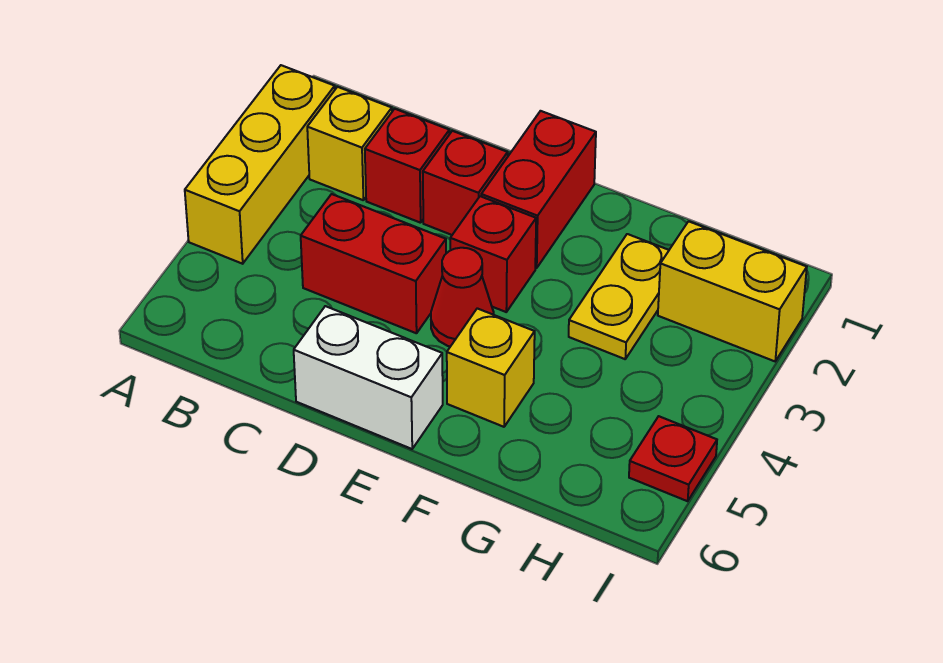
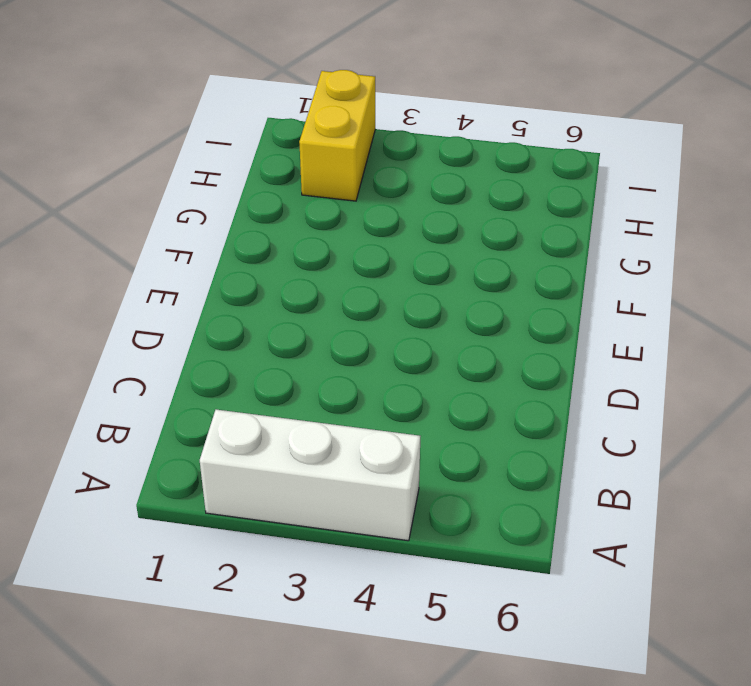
white 1x3 brick [200,409,420,541] -> yellow 1x3 brick [185,65,335,264]
none -> yellow 1x1 brick [307,87,392,200]
none -> red 1x1 brick [365,109,449,223]
none -> red 1x2 brick [301,194,446,333]

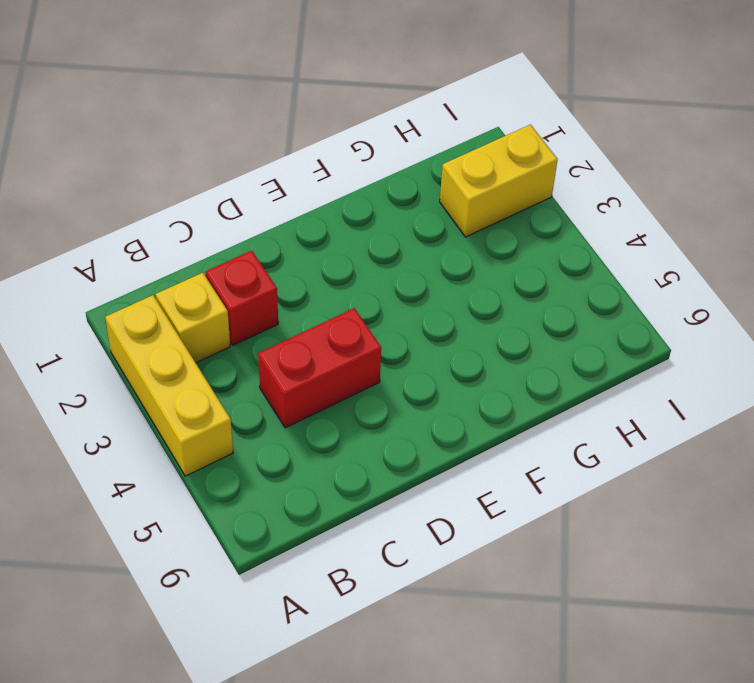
none -> red 1x1 brick [423,131,508,235]
none -> white 1x2 brick [294,306,443,449]
none -> red 1x2 brick [481,111,596,268]

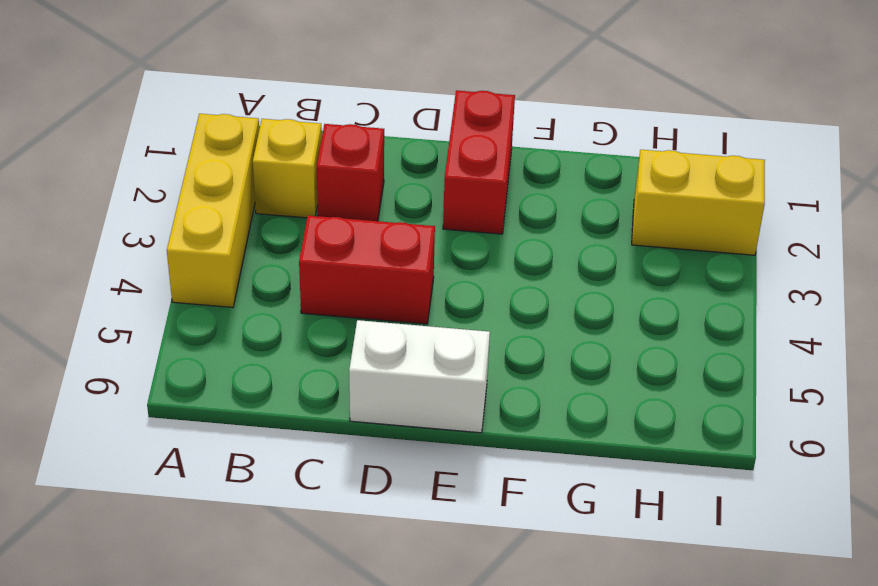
none -> red 1x1 brick [423,131,508,235]
none -> red 1x1 brick [450,196,536,312]
none -> red 1x1 cone [431,248,494,347]

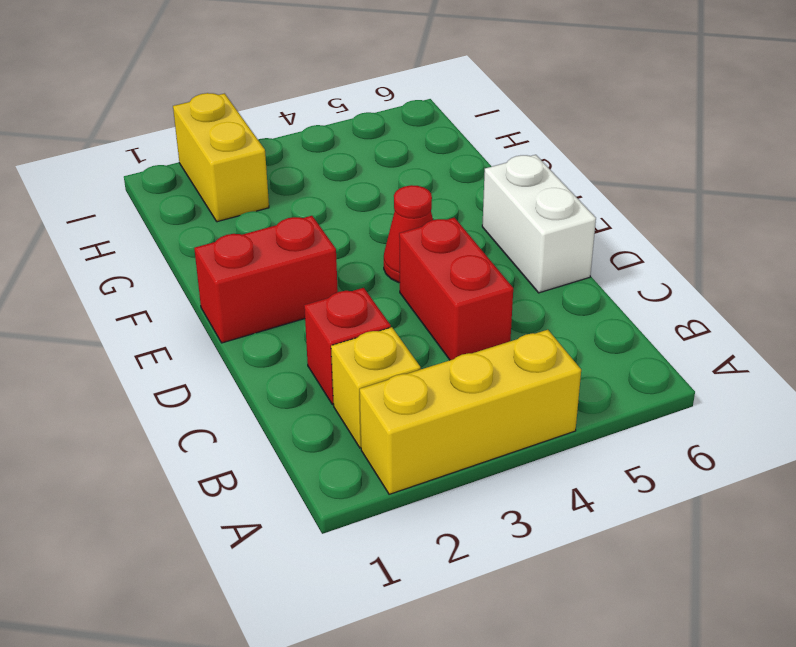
none -> red 1x1 brick [423,131,508,235]
none -> red 1x1 brick [450,196,536,312]
none -> yellow 1x1 brick [447,308,535,427]

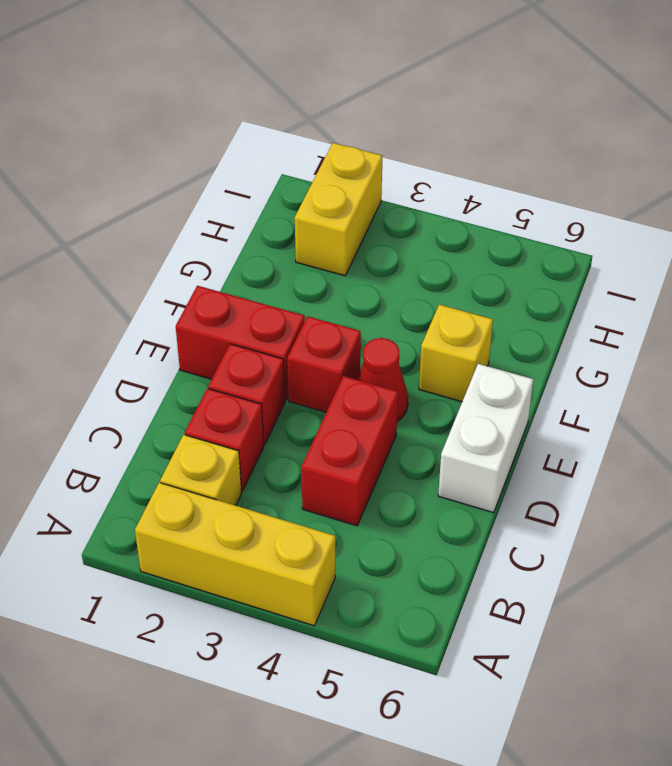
none -> yellow 1x2 plate [569,234,669,359]
none -> red 1x1 plate [629,416,717,501]

